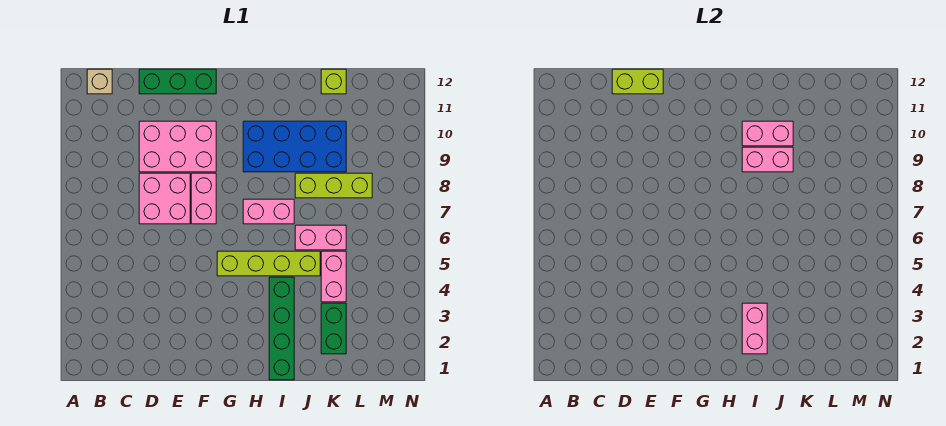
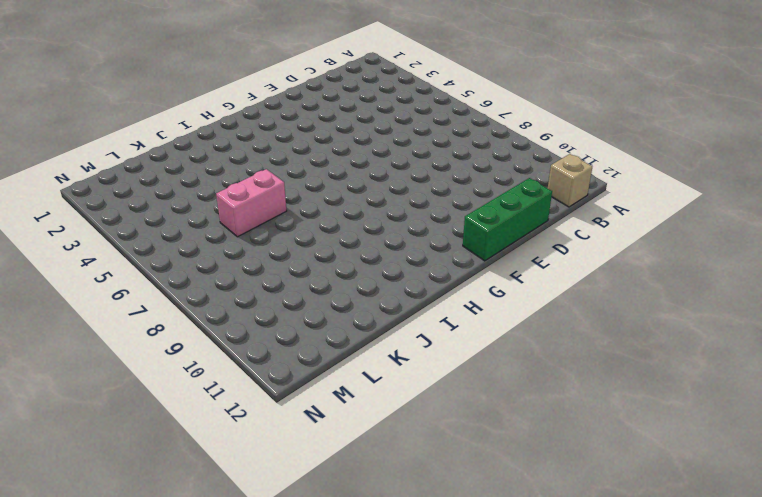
none -> pink 2x2 brick [139,173,190,224]
none -> pink 2x3 brick [139,121,216,172]
none -> pink 1x2 brick [191,173,216,224]

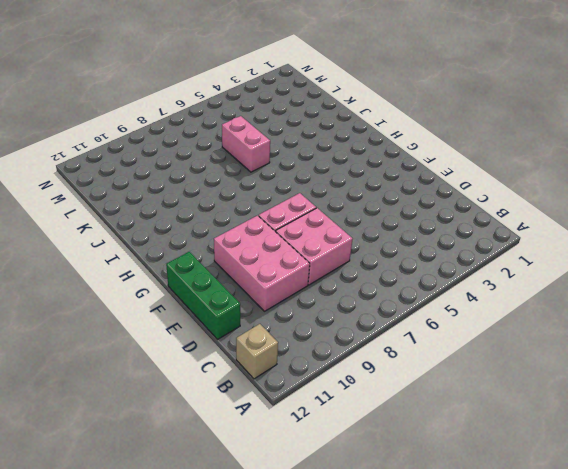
none -> lime 1x4 brick [217,251,320,276]
none -> pink 1x2 brick [243,199,294,224]
none -> blue 2x4 brick [243,121,346,172]

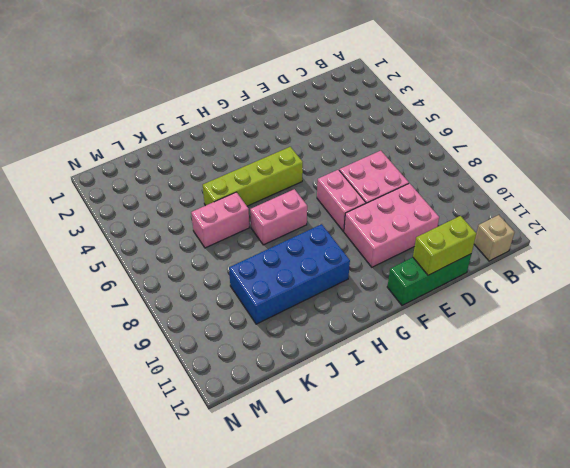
none -> green 1x4 brick [269,277,294,380]
none -> lime 1x3 brick [295,173,372,198]
none -> green 1x2 brick [321,303,346,354]

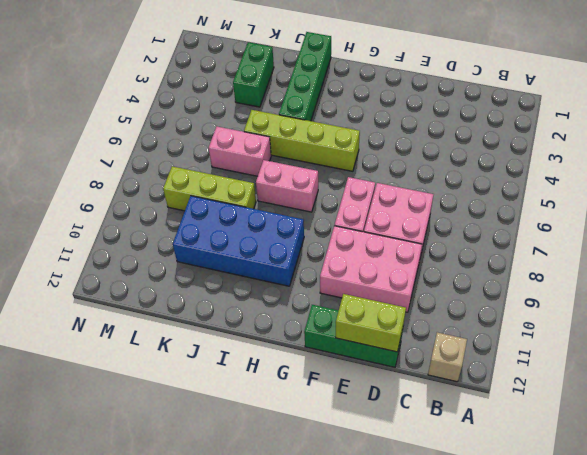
none -> pink 1x2 brick [321,251,346,302]
none -> lime 1x1 brick [321,69,346,94]
none -> pink 1x2 brick [742,303,767,354]

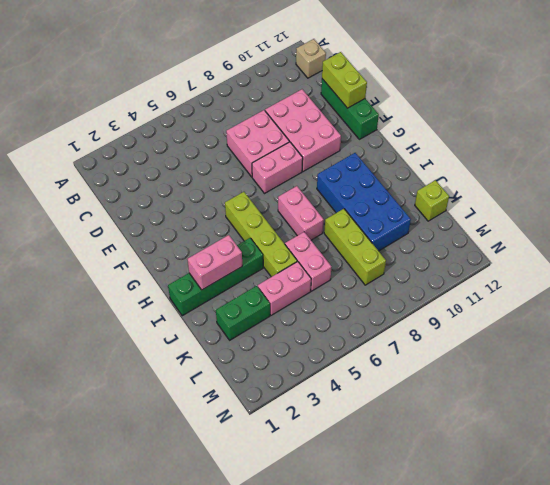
none -> pink 1x2 brick [742,147,793,172]
none -> pink 1x2 brick [742,121,793,146]

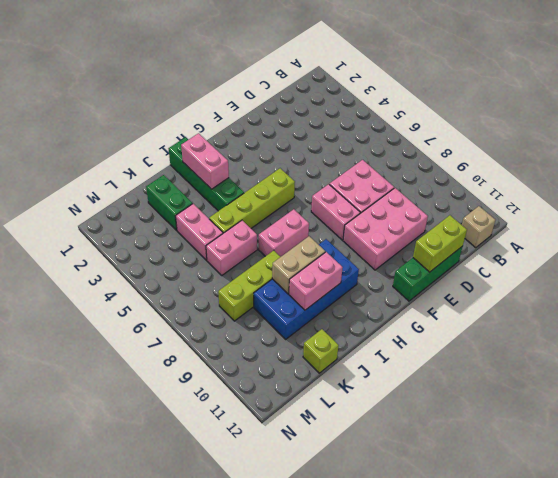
tan 1x2 brick [272,236,325,294] -> pink 1x2 brick [742,147,793,172]

